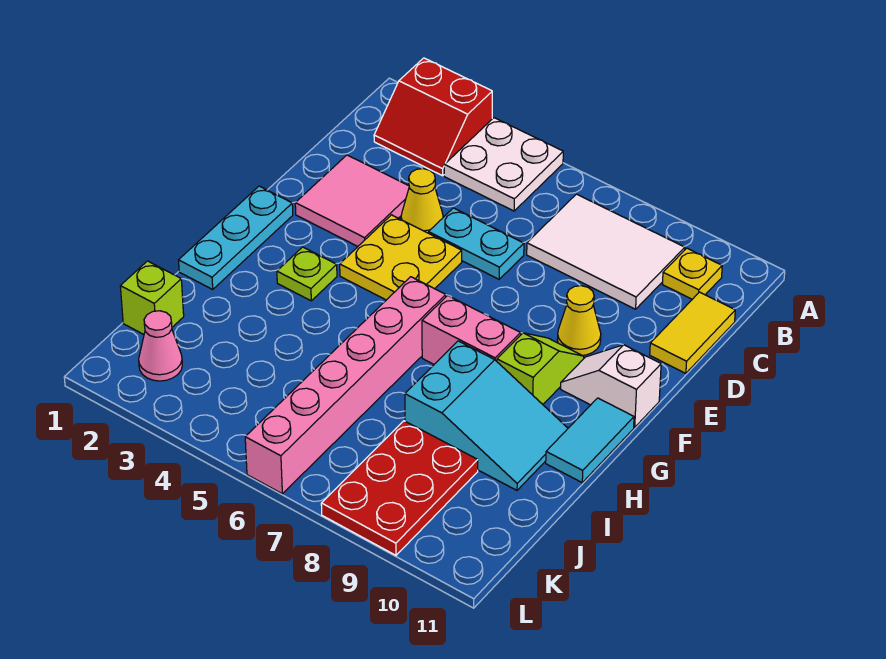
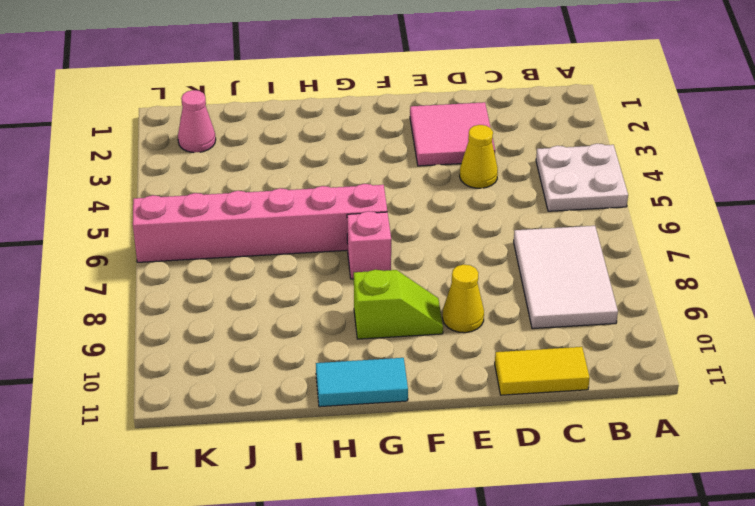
pink 1x1 brick [347,211,391,279] -> pink 1x2 brick [422,295,521,364]
none -> red 2x2 slope [374,58,492,176]
none -> yellow 1x1 plate [662,248,722,299]
none -> cyan 1x2 plate [429,208,524,279]

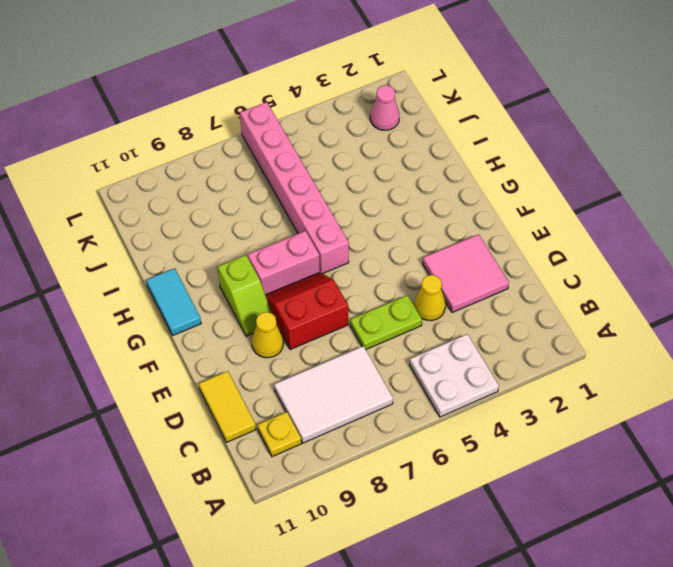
lime 1x2 plate [350,295,422,349] -> cyan 1x2 plate [429,208,524,279]
red 2x2 slope [265,272,348,350] -> red 2x2 slope moved to [374,58,492,176]
none -> yellow 2x2 plate [340,215,462,300]
none -> cyan 1x3 plate [179,186,293,289]
none -> white 1x2 slope [561,345,661,427]

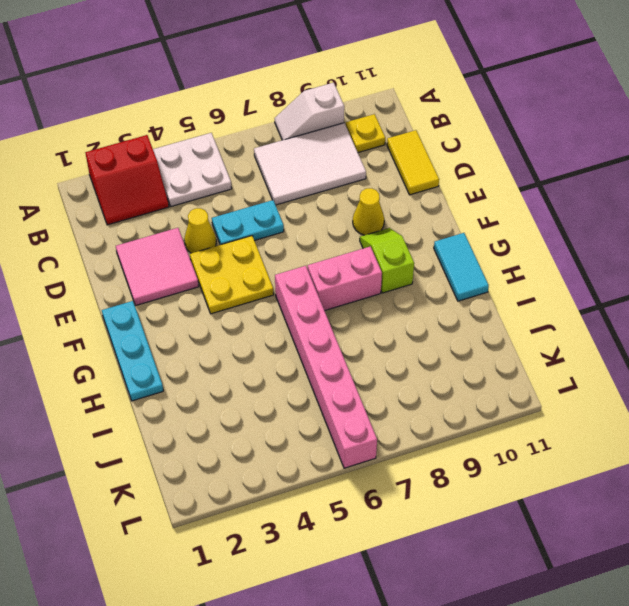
white 1x2 slope [275,83,344,140] -> white 1x2 slope moved to [561,345,661,427]
none -> lime 1x1 plate [277,247,337,301]
none -> cyan 2x3 slope [405,341,568,490]
none -> lime 1x1 brick [120,261,184,334]

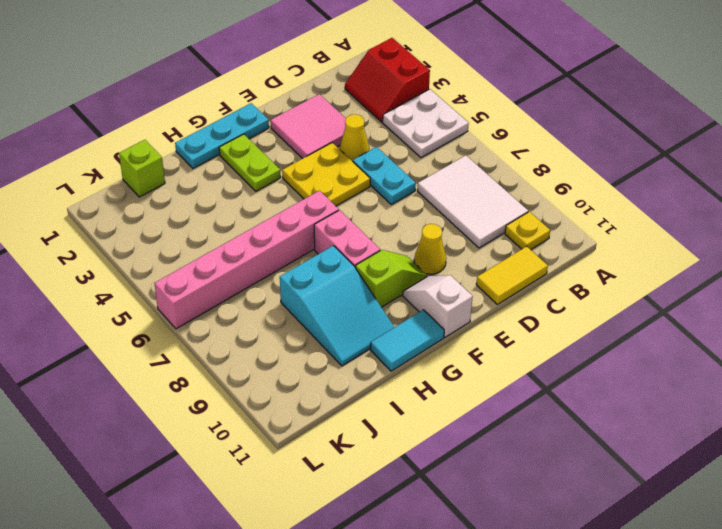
lime 1x2 plate [219,134,281,191] -> lime 1x1 plate [277,247,337,301]
none -> red 2x3 plate [321,421,478,555]
none -> pink 1x1 cone [139,311,182,381]

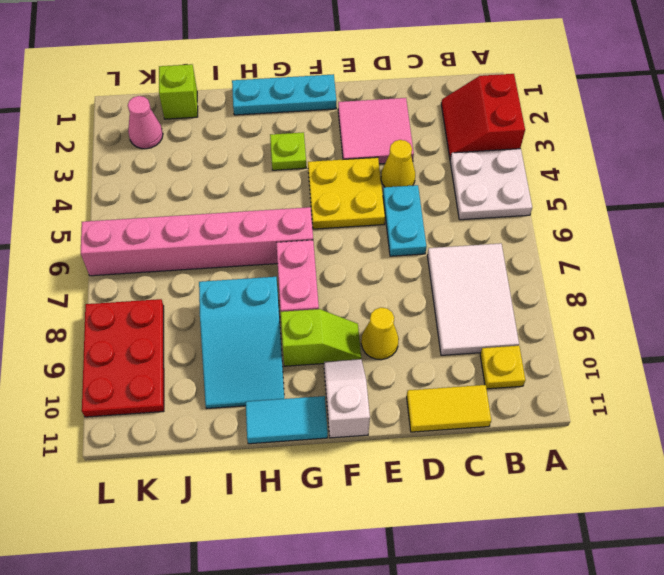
red 2x3 plate [82,299,164,417] -> red 2x3 plate turned to [321,421,478,555]

